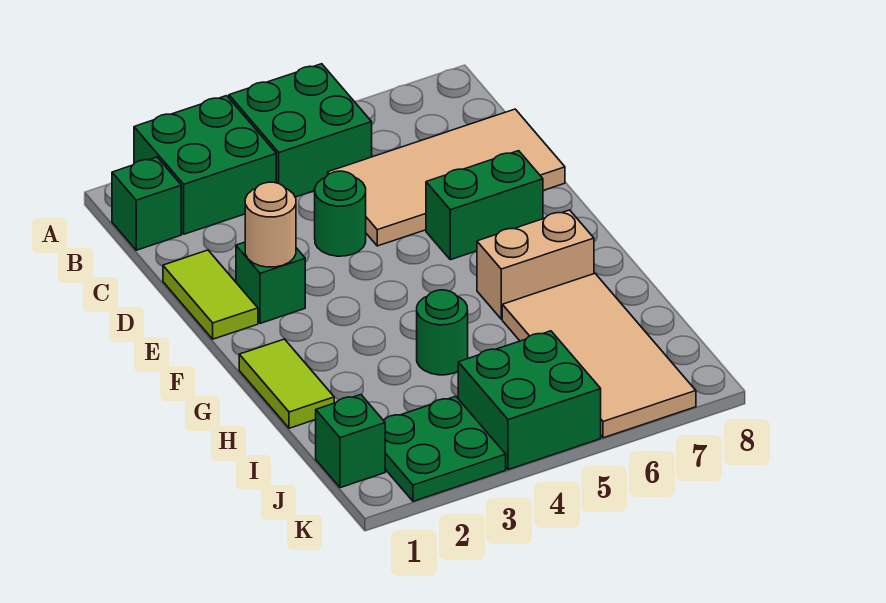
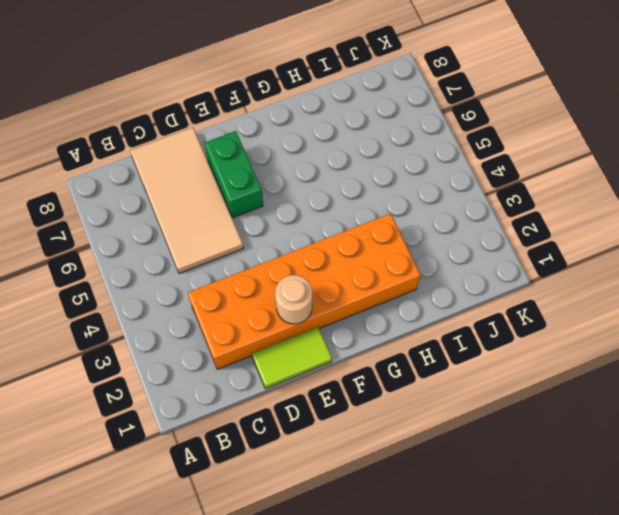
orange 2x6 brick [188,213,421,369] -> green 1x1 brick [236,242,305,323]
none -> green 2x2 brick [134,96,276,234]
none -> green 2x2 brick [229,64,372,197]
none -> green 1x1 brick [112,157,181,250]

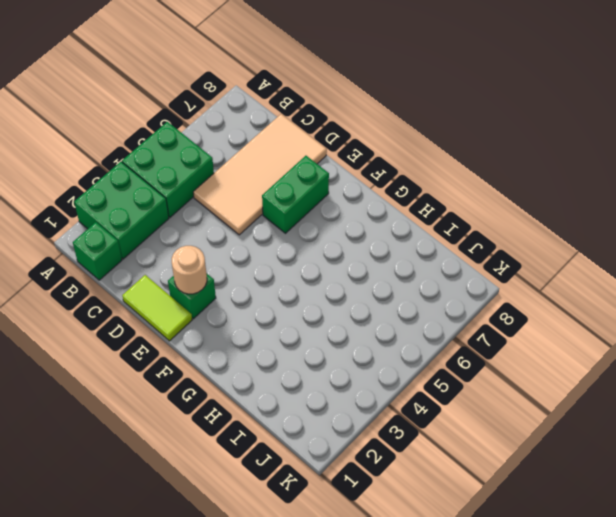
none -> green 1x1 round brick [315,171,366,256]
none -> lime 1x2 tile [239,339,334,428]
none -> tan 1x2 brick [477,210,594,319]

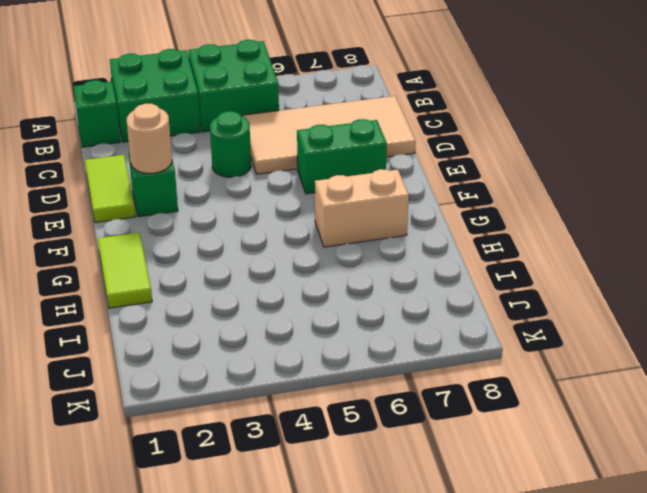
none -> green 1x1 round brick [417,290,468,375]
none -> tan 2x4 tile [502,274,696,438]
none -> green 1x1 brick [316,395,385,488]

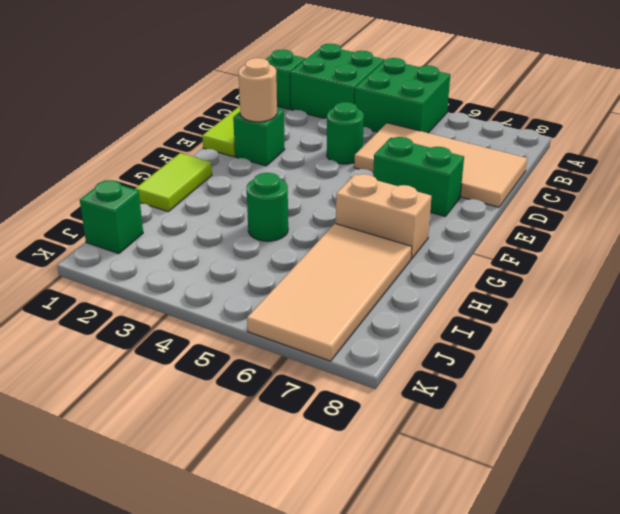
none -> green 2x2 plate [384,396,506,501]
none -> green 2x2 brick [458,331,601,470]

